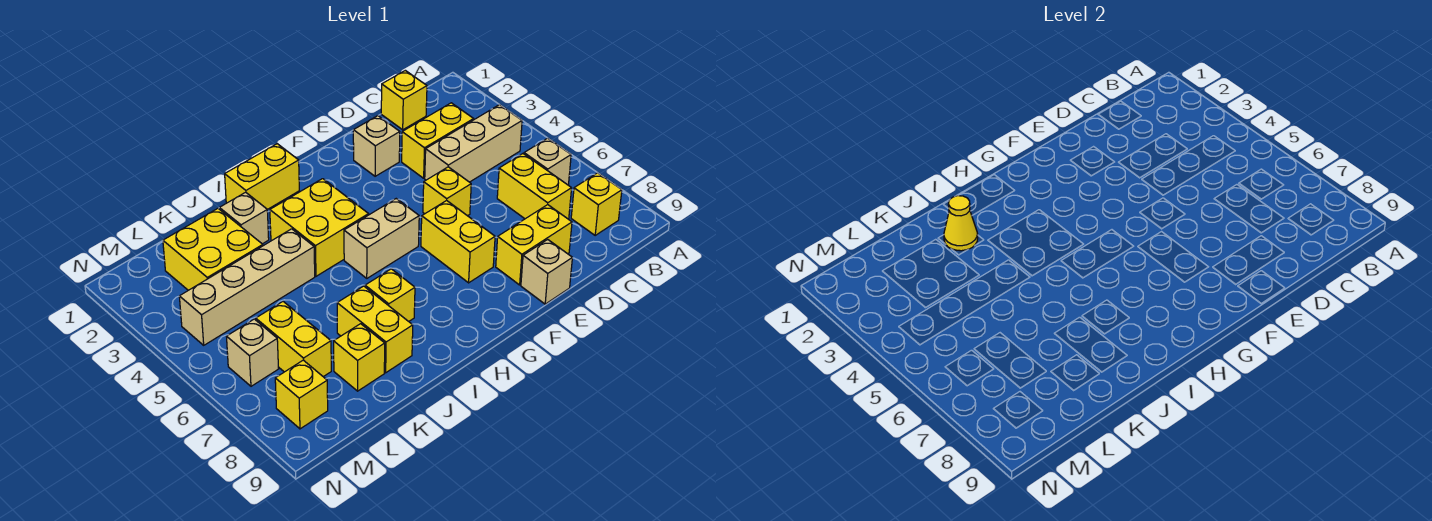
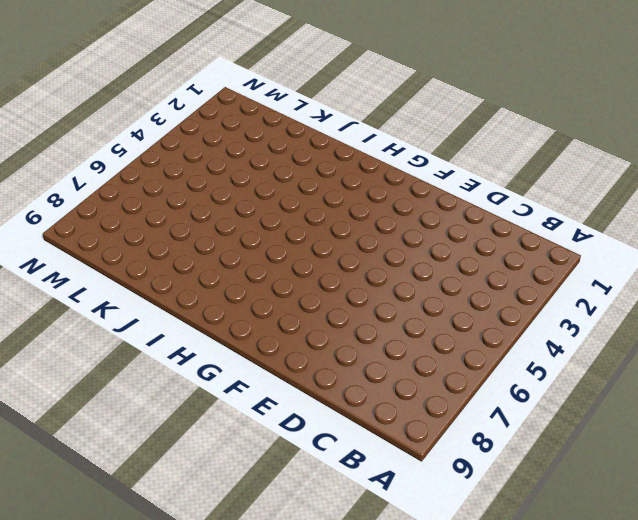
none -> tan 1x3 brick [425,105,522,182]
none -> tan 1x1 brick [524,138,571,185]
none -> yellow 1x1 brick [571,173,622,235]

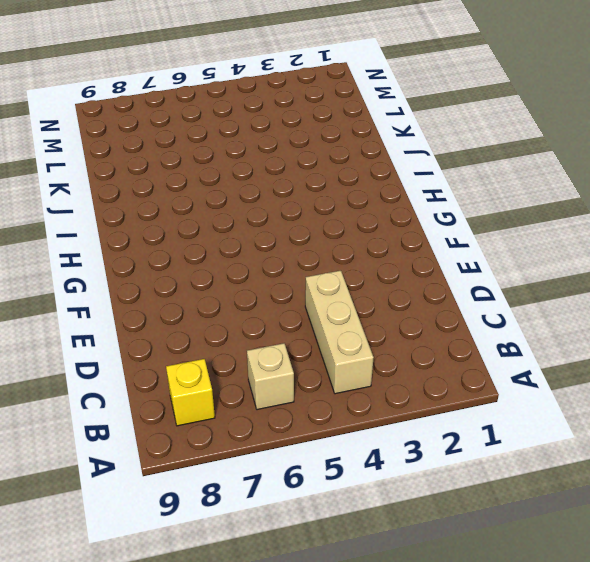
none -> yellow 1x1 brick [381,70,427,130]
none -> yellow 1x2 brick [402,103,474,178]
none -> yellow 1x2 brick [497,154,572,219]

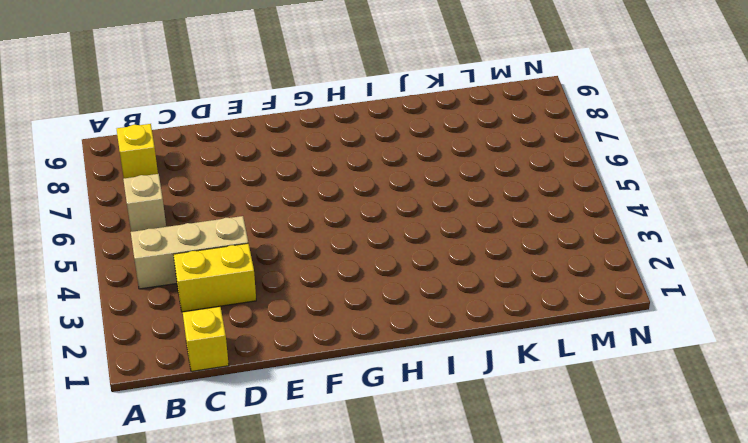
none -> yellow 1x2 brick [497,154,572,219]
none -> yellow 1x2 brick [496,205,572,285]
none -> tan 1x1 brick [353,116,400,176]

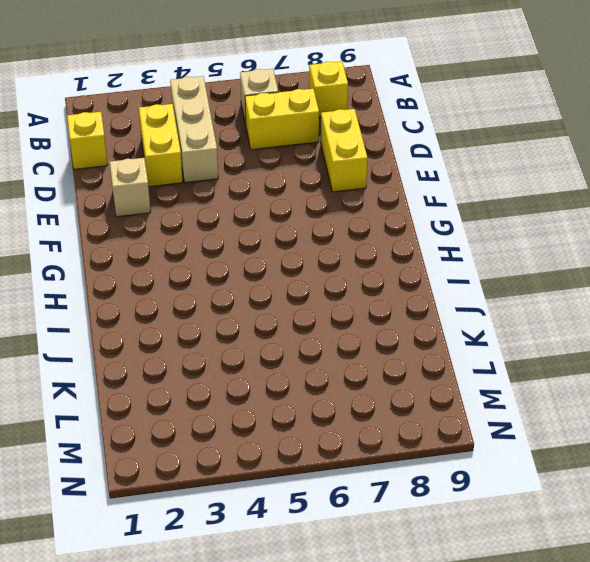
none -> yellow 1x1 brick [423,167,471,216]
none -> tan 1x1 brick [521,240,572,304]
none -> yellow 1x2 brick [421,201,495,283]

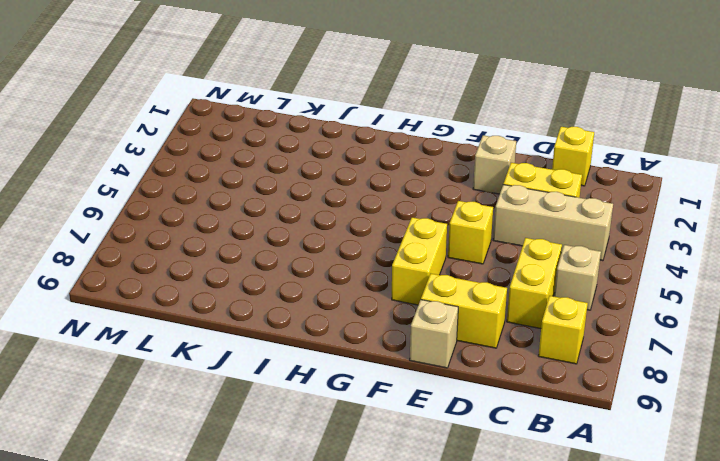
none -> tan 1x2 brick [344,199,419,278]
none -> yellow 1x2 brick [225,144,299,210]
none -> yellow 2x2 brick [270,179,369,276]

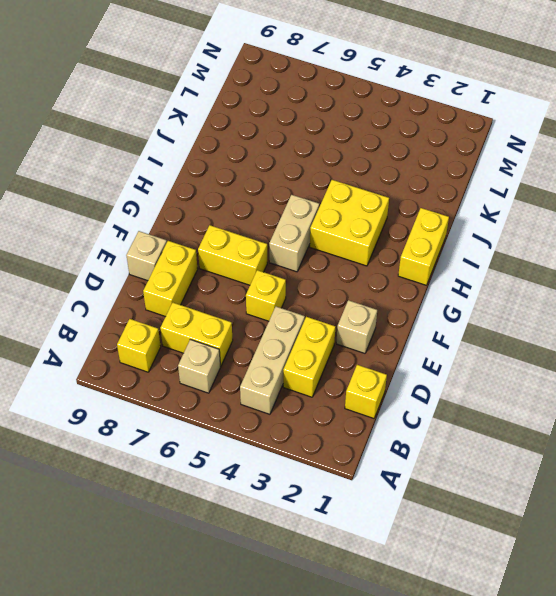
none -> yellow 1x1 brick [365,269,415,321]
none -> tan 1x1 brick [219,192,269,244]
none -> tan 1x4 brick [179,229,315,345]

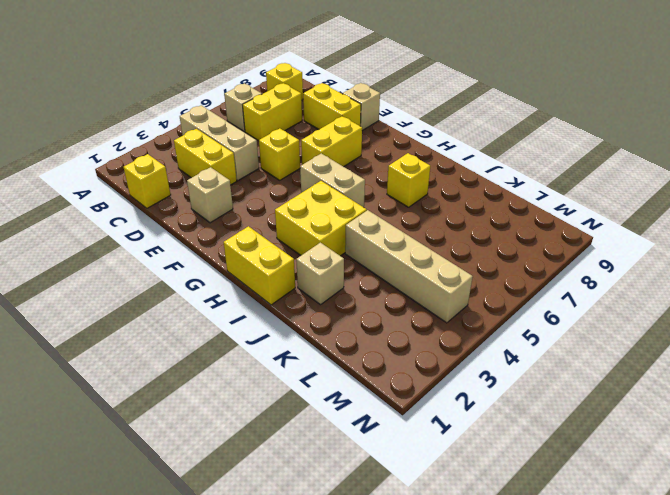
none -> yellow 1x2 brick [337,286,413,373]
none -> yellow 2x2 brick [163,209,263,290]
none -> yellow 1x1 brick [334,324,385,391]

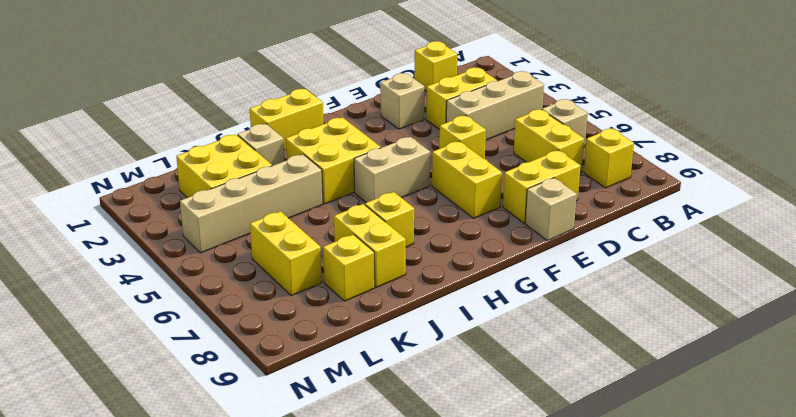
none -> tan 1x1 brick [226,319,279,386]
none -> yellow 1x1 brick [275,360,328,429]
none -> yellow 1x1 cone [944,196,978,251]

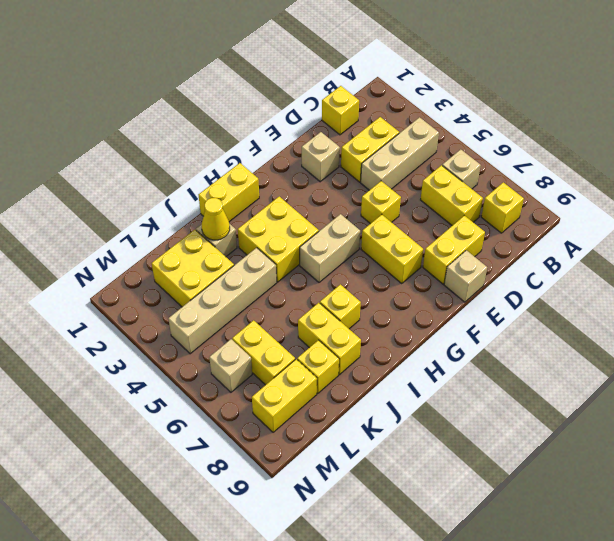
yellow 1x2 brick [252,359,317,432] -> yellow 1x1 brick [275,360,328,429]

